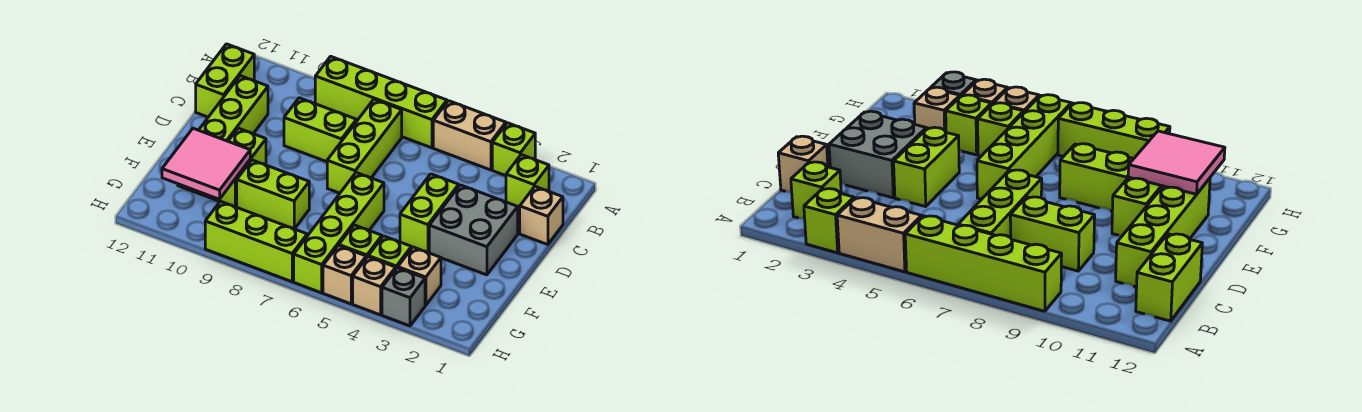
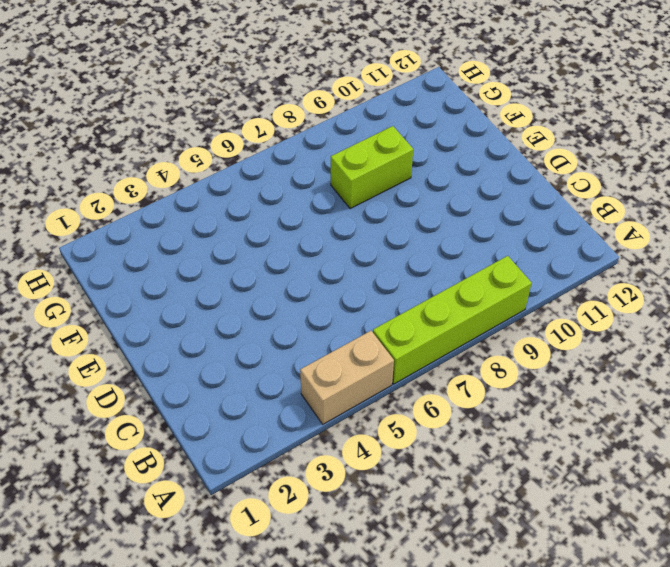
none -> lime 1x1 brick [492,123,535,176]
none -> lime 1x1 brick [506,155,549,207]
none -> lime 1x3 brick [327,99,402,193]

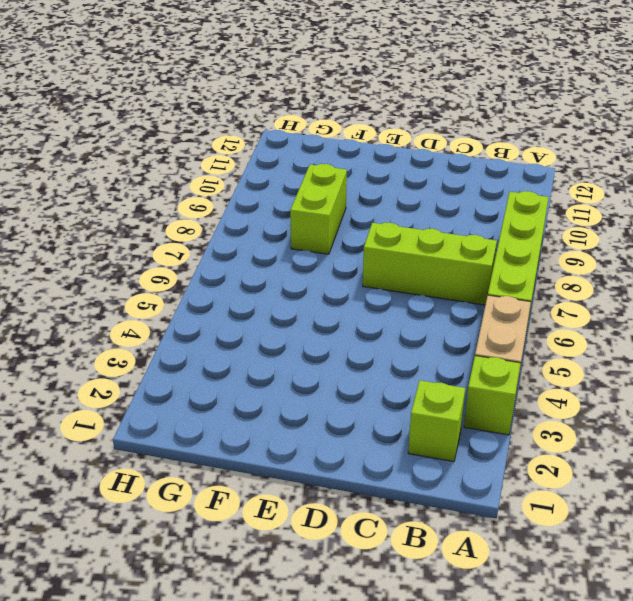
none -> lime 1x2 brick [196,44,254,117]
none -> tan 1x1 brick [520,187,563,245]
none -> lime 1x2 brick [284,98,357,162]

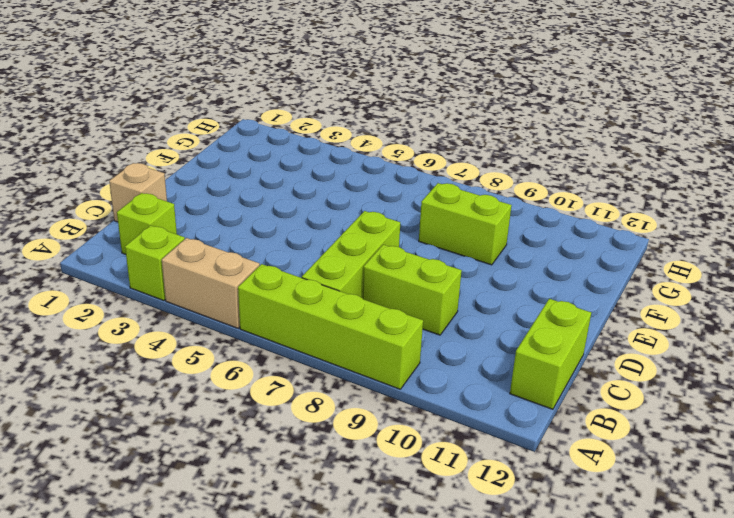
none -> lime 1x4 brick [178,76,268,196]
none -> grey 2x2 brick [429,185,518,275]
none -> lime 1x2 brick [400,174,459,252]

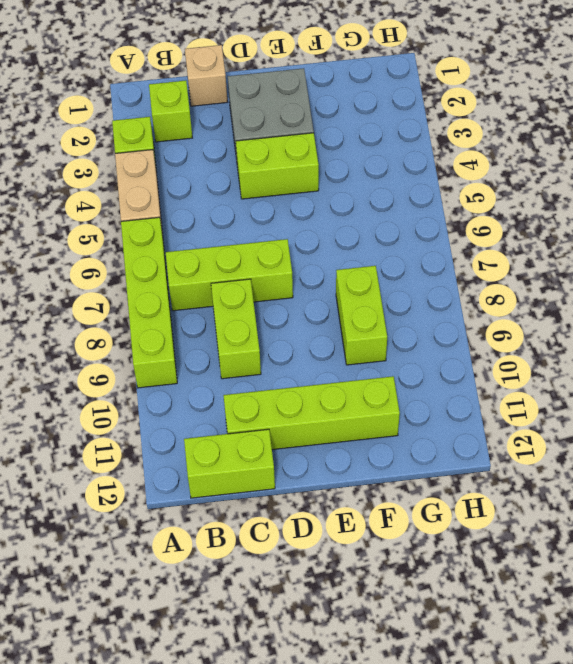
none -> lime 1x4 brick [294,173,384,293]
none -> lime 1x2 brick [207,128,266,207]
none -> tan 1x1 brick [398,247,441,305]

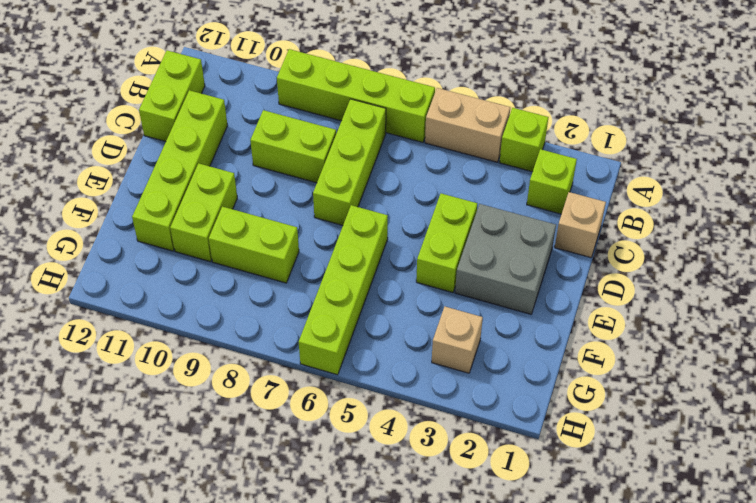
none -> lime 1x1 brick [368,236,411,268]
none -> lime 1x1 brick [339,225,382,258]
none -> grey 1x1 brick [382,268,425,326]

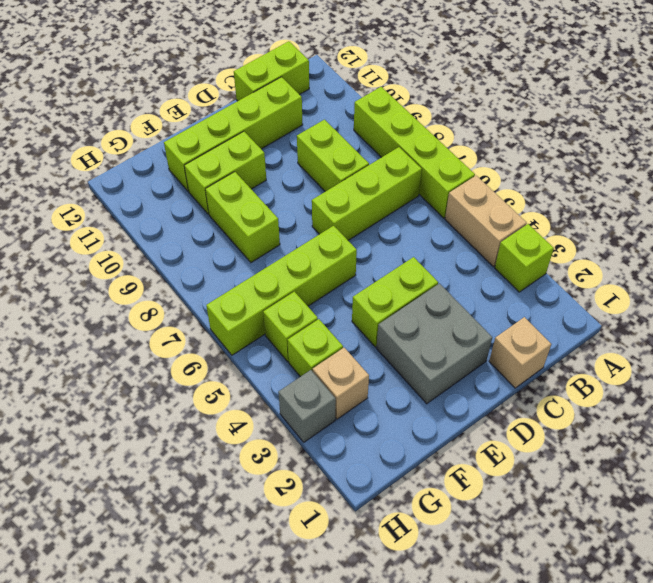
none -> lime 1x1 brick [506,155,549,207]
none -> tan 1x1 brick [353,257,396,315]
none -> tan 1x1 brick [323,246,366,304]

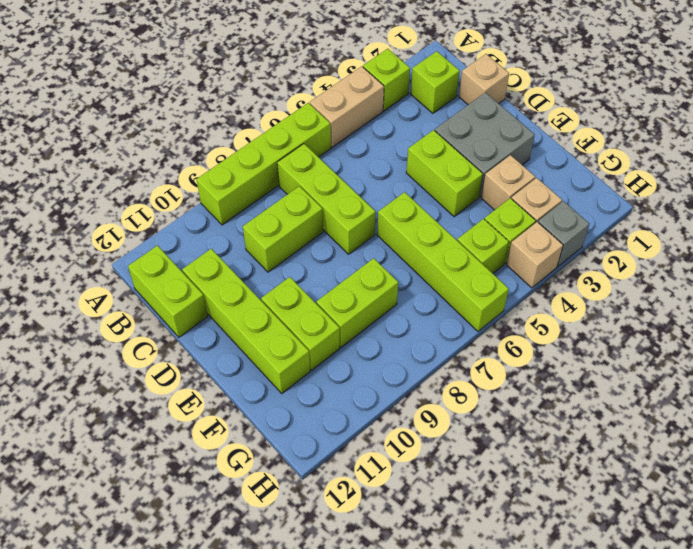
tan 1x1 brick [481,155,535,210] -> tan 1x1 brick moved to [323,246,366,304]
none -> lime 1x3 brick [205,201,307,282]
none -> pink 2x2 tile [162,128,250,199]

